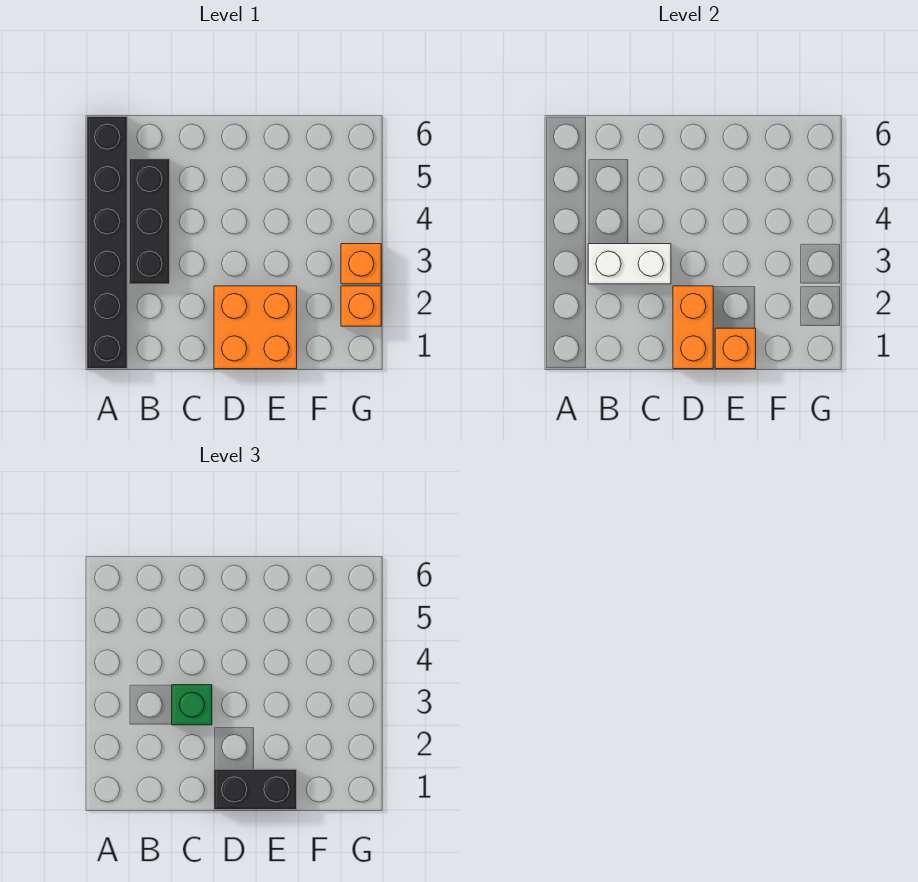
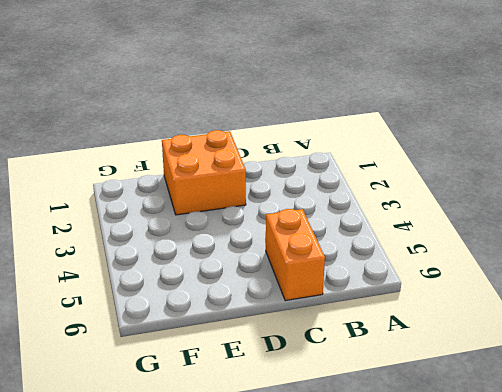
orange 1x2 brick [266,209,325,301] -> orange 1x2 brick moved to [673,286,713,369]
none -> black 1x6 brick [87,117,127,369]
none -> black 1x3 brick [129,159,170,284]

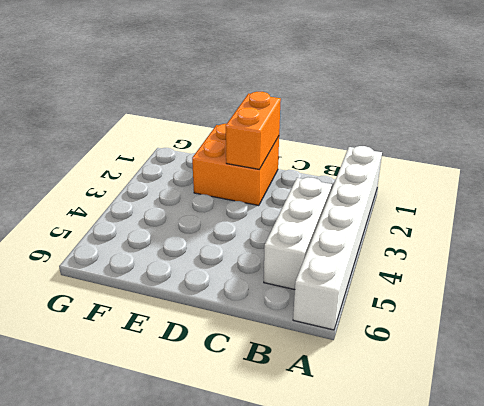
white 1x6 brick [293,146,382,330] -> black 1x6 brick [87,117,127,369]
white 1x3 brick [264,177,332,290] -> black 1x3 brick [129,159,170,284]
none -> orange 1x1 brick [341,286,381,326]
none -> orange 1x1 brick [341,244,381,284]

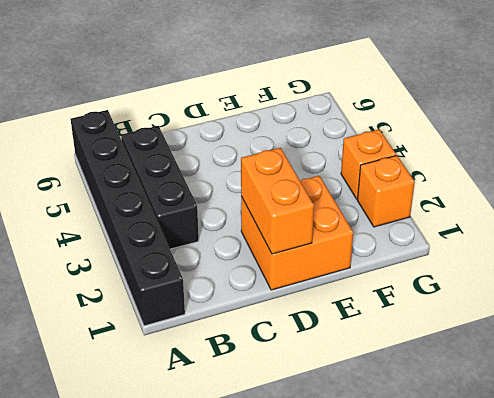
none -> white 1x2 brick [588,244,671,284]
none -> orange 1x1 brick [715,328,756,369]

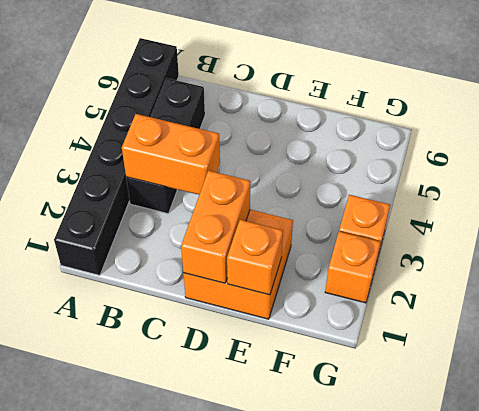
orange 1x2 brick [122,114,220,195] -> white 1x2 brick [588,244,671,284]
none -> green 1x1 brick [172,685,212,725]
none -> black 1x2 brick [214,769,297,810]

